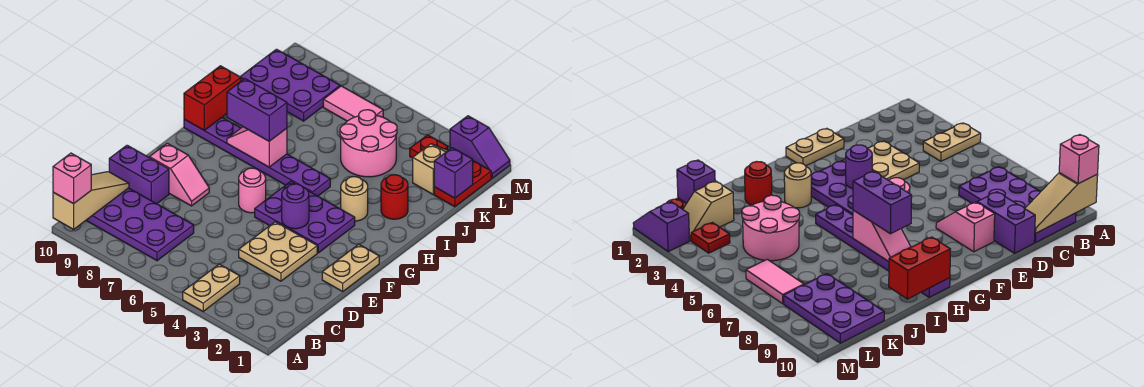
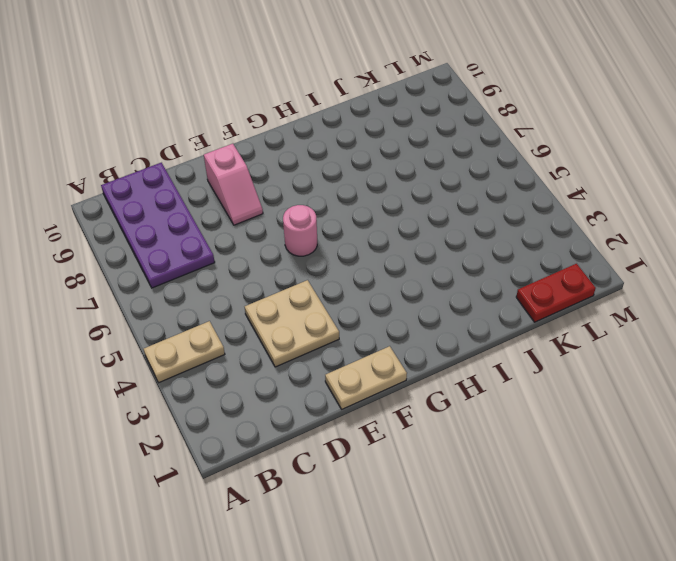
none -> purple 1x2 brick [109,145,169,204]
none -> purple 2x3 plate [255,181,355,253]
none -> tan 1x1 round brick [341,177,368,221]

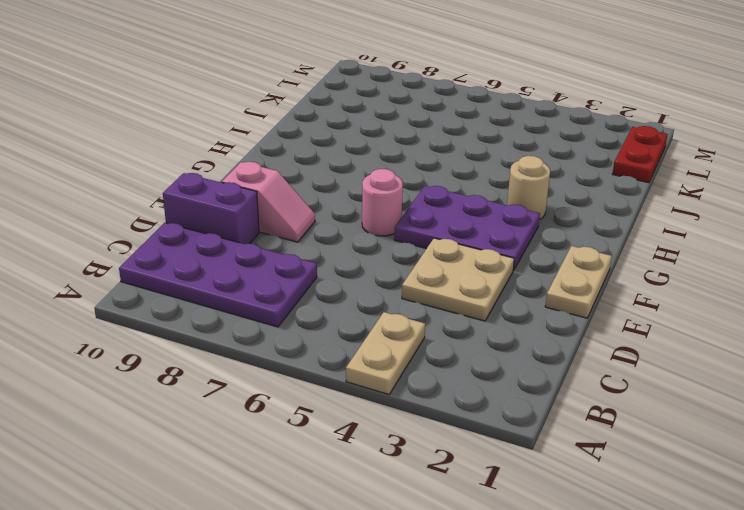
none -> purple 1x6 plate [184,118,330,196]
none -> red 1x1 round brick [381,175,408,219]
none -> pink 2x2 round brick [340,110,397,177]

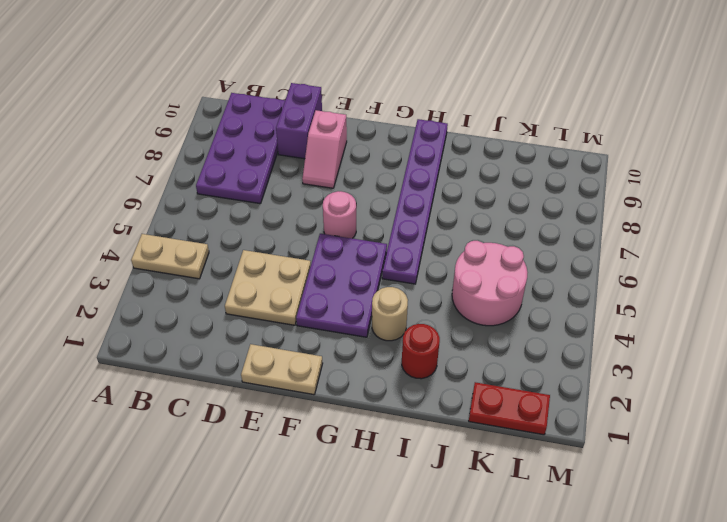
none -> tan 1x2 slope [413,144,448,194]
none -> purple 2x3 plate [240,49,340,121]
none -> red 1x1 plate [410,135,448,158]

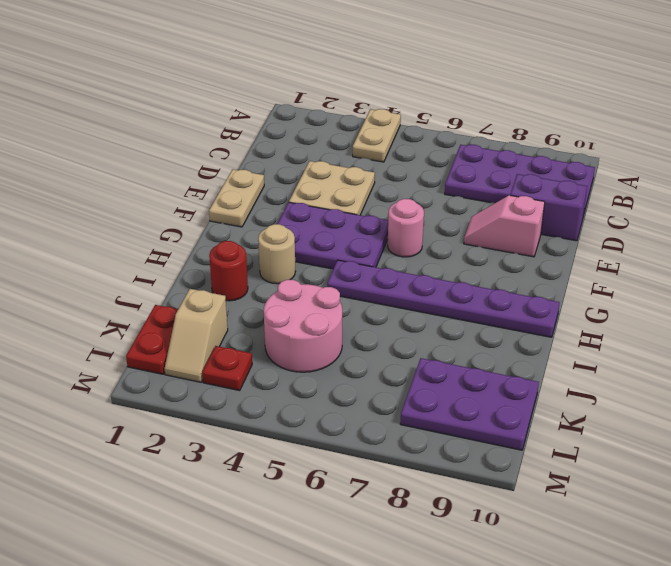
none -> pink 1x2 tile [323,86,383,121]
none -> purple 1x2 slope [450,116,510,178]
none -> tan 1x3 slope [53,172,129,229]

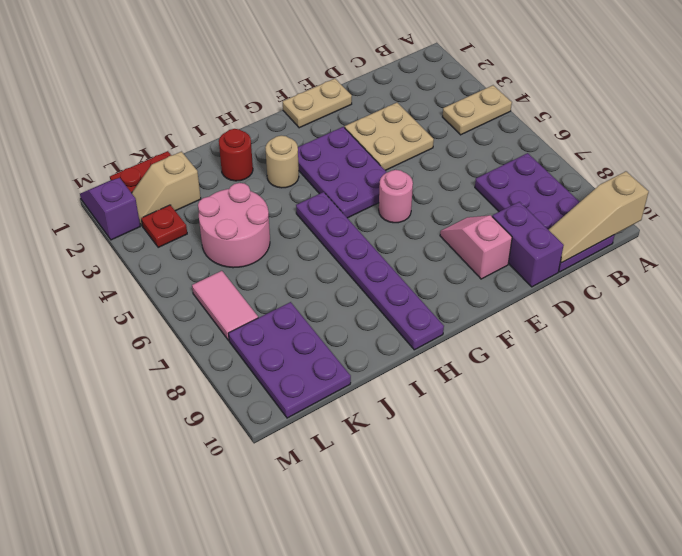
none -> purple 1x1 round brick [282,184,309,229]
none -> pink 1x2 slope [227,127,287,167]
none -> red 1x2 brick [184,66,241,130]

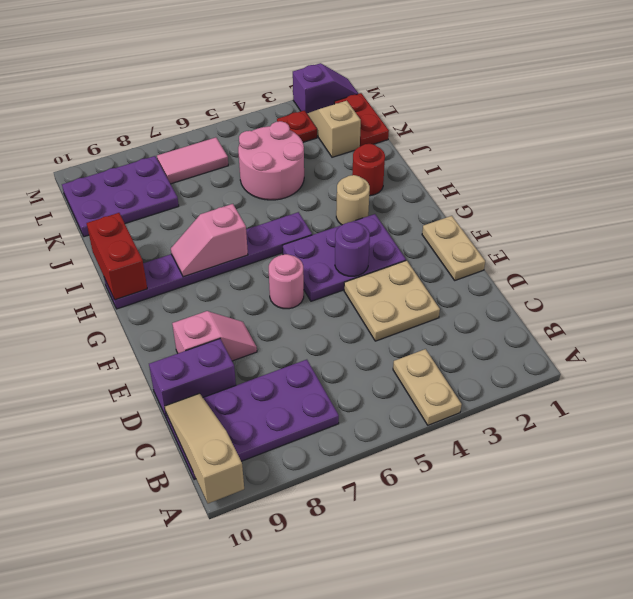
none -> purple 1x1 brick [434,148,473,198]
none -> pink 1x1 brick [53,153,91,204]
none -> purple 1x2 brick [227,79,287,141]

